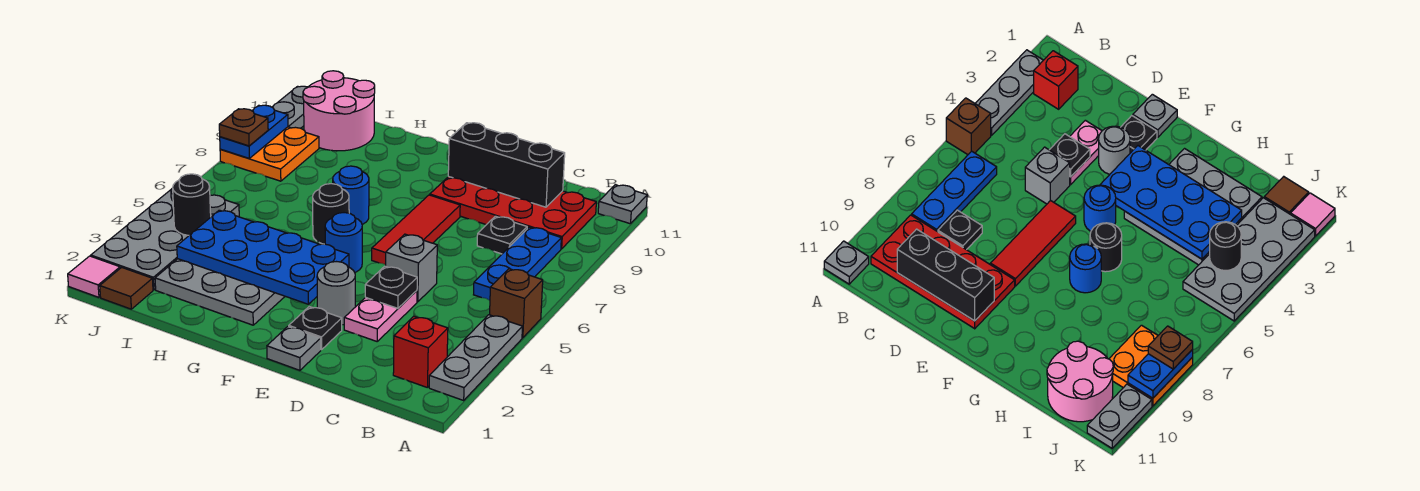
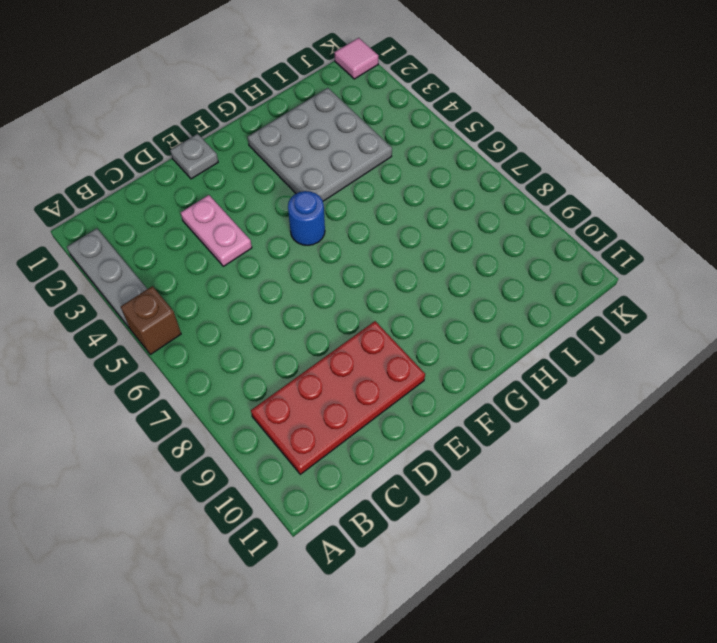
none -> grey 1x1 plate [598,185,647,224]
none -> red 1x1 brick [393,316,448,388]
none -> blue 1x3 plate [474,227,561,300]

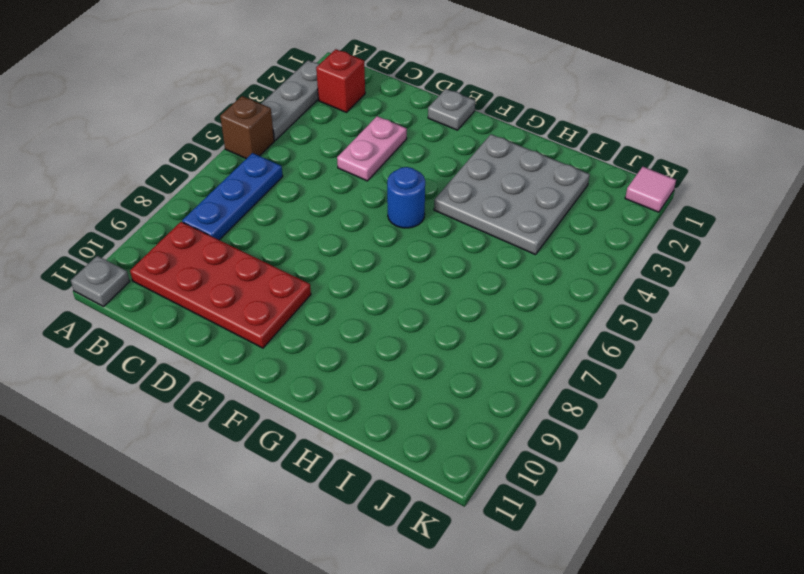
none -> black 1x1 plate [477,216,527,254]
none -> grey 1x1 brick [386,234,437,302]
none -> black 1x1 plate [289,307,342,350]

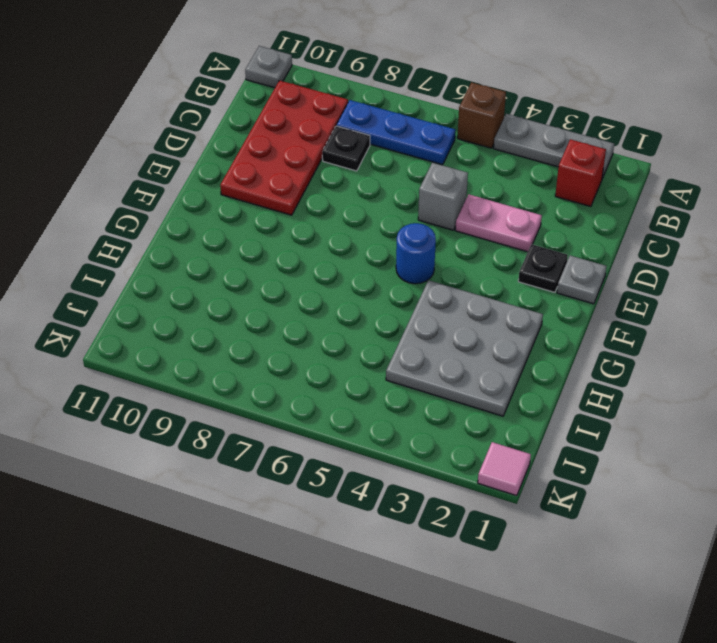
none -> grey 1x1 round brick [317,262,355,325]
none -> red 1x3 tile [372,195,460,265]
none -> black 1x1 round brick [313,184,349,244]

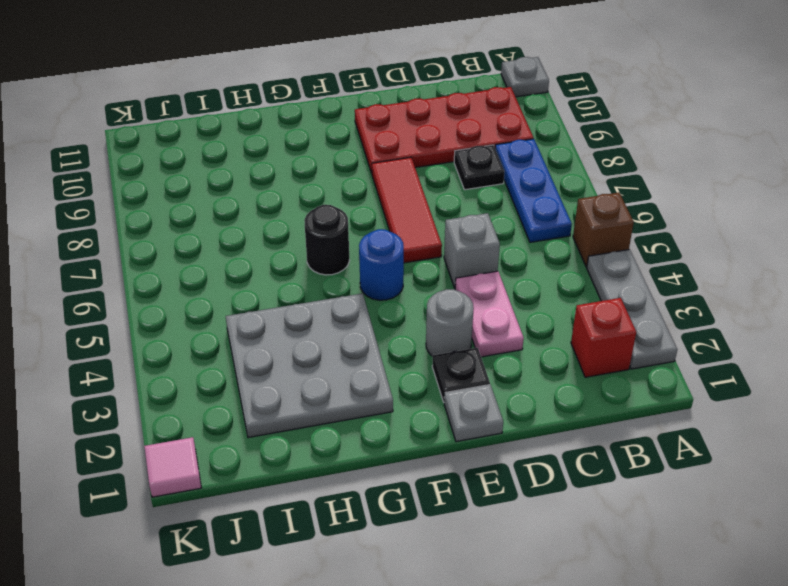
none -> blue 1x1 round brick [333,166,369,225]
none -> pink 2x2 round brick [303,71,375,151]
none -> brown 1x1 tile [100,267,153,309]

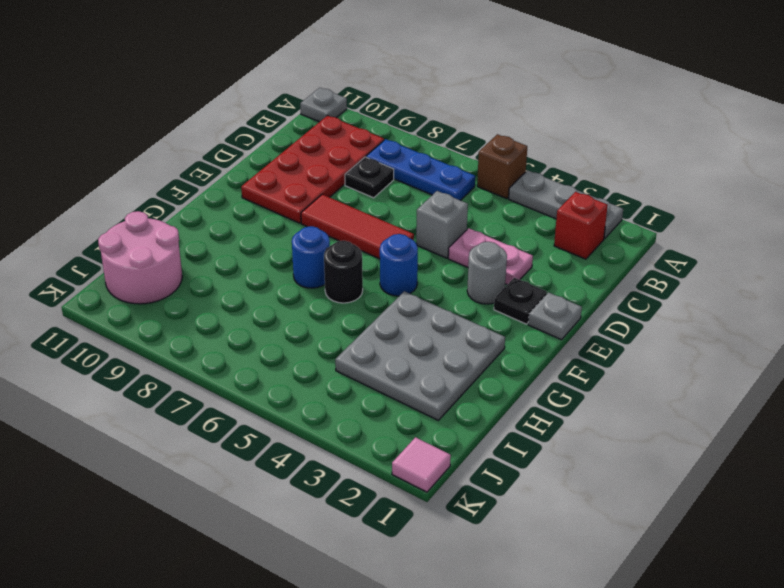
none -> brown 1x1 tile [100,267,153,309]
none -> grey 2x4 plate [91,188,239,290]
none -> orange 2x2 plate [220,127,319,181]

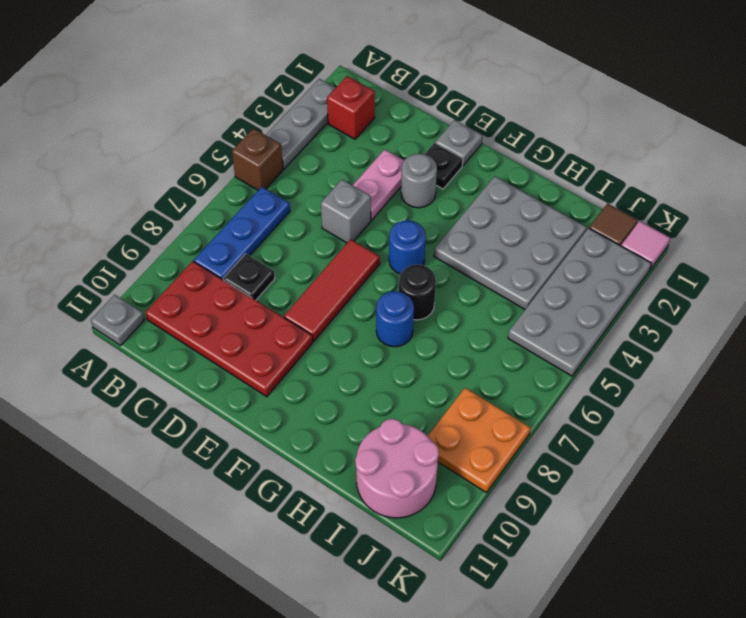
none -> grey 1x2 plate [273,86,308,128]
none -> black 1x3 brick [448,123,565,207]
none -> black 1x1 plate [365,266,417,308]

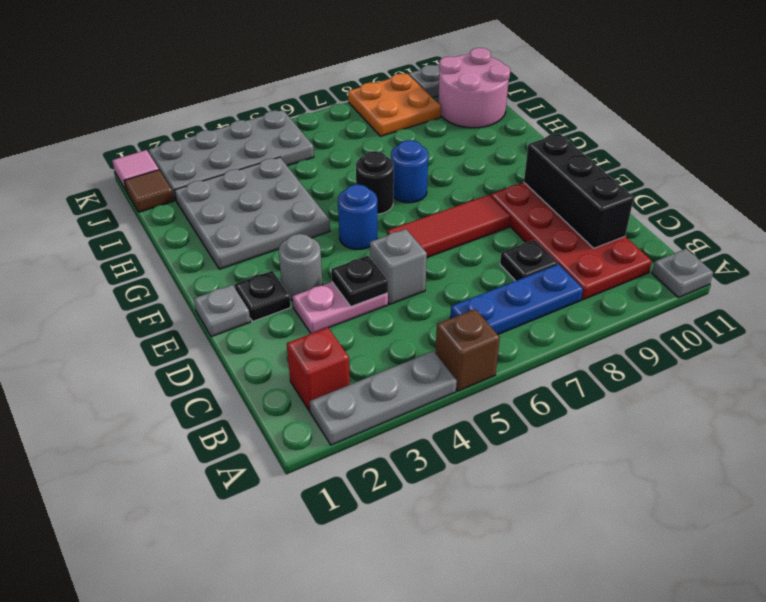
none -> blue 2x4 plate [177,210,349,304]
none -> black 1x1 round brick [173,174,211,235]
none -> blue 1x2 plate [220,105,288,158]

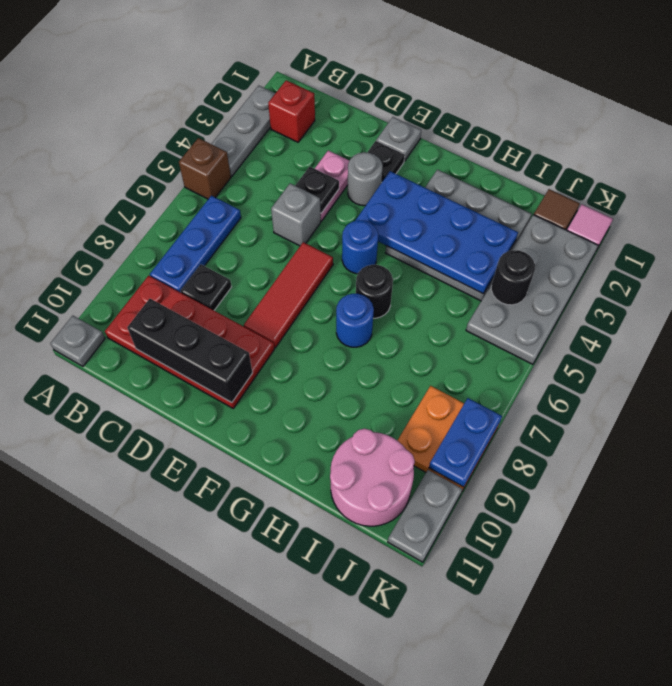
none -> brown 1x1 plate [219,109,268,146]

